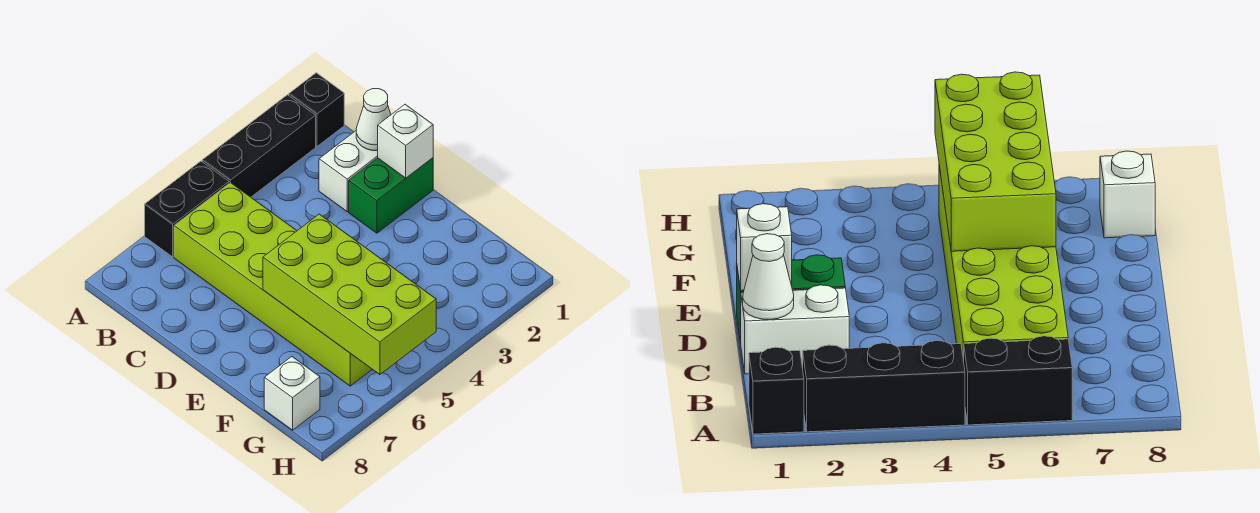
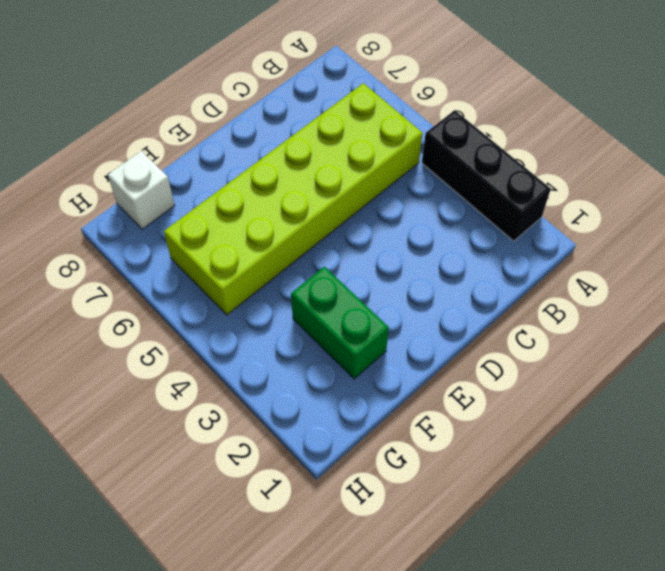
green 1x2 brick [291,267,389,379] -> green 1x2 brick moved to [349,158,433,233]
none -> black 1x1 brick [289,73,344,146]
none -> black 1x2 brick [145,161,229,257]

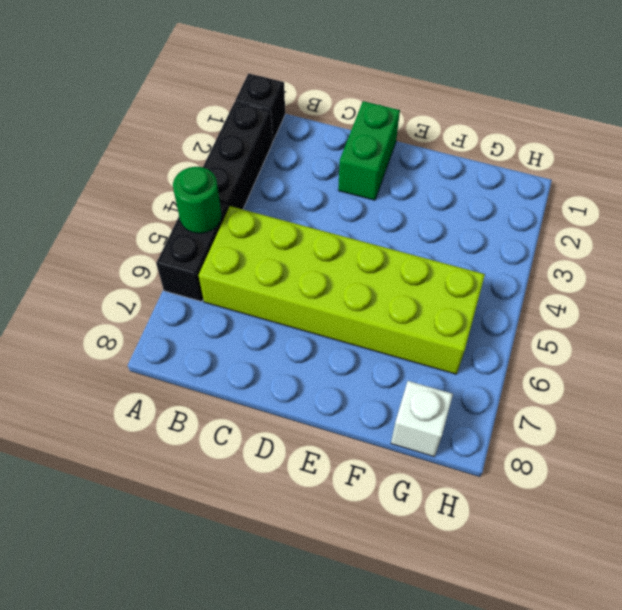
green 1x1 round brick [173,167,222,233] -> none
none -> white 1x2 brick [319,131,378,212]
none -> white 1x1 cone [356,89,391,151]

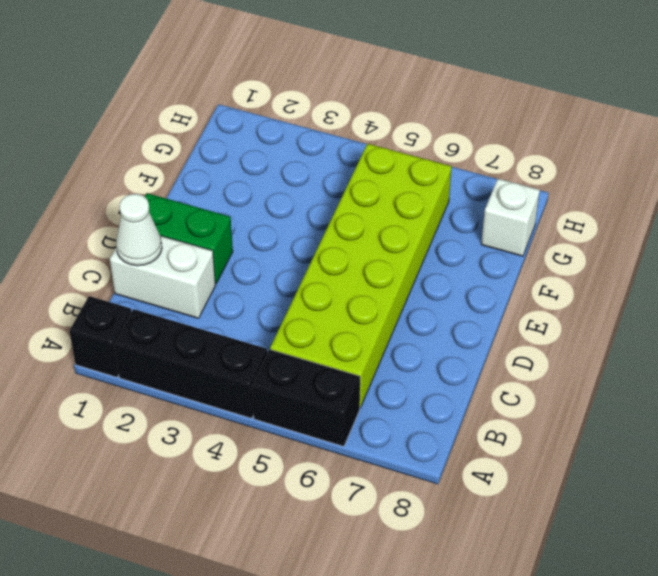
none -> white 1x1 brick [378,104,433,178]
none -> lime 2x4 brick [263,214,436,375]

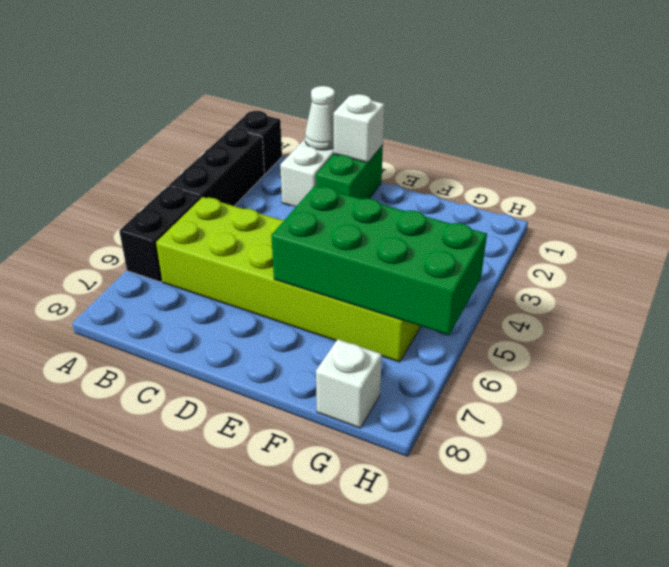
green 2x4 brick [271,186,487,335] -> lime 2x4 brick [263,214,436,375]

